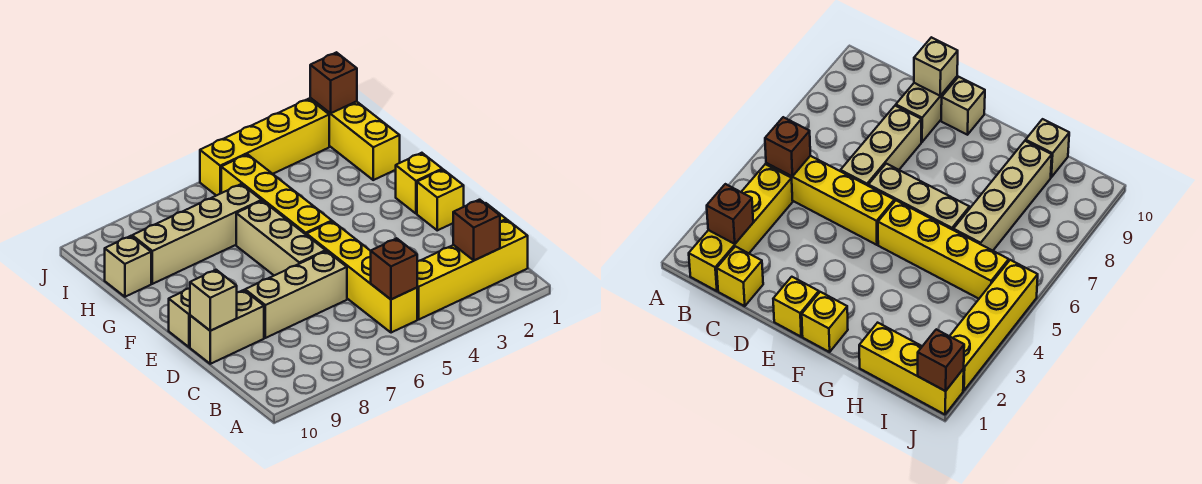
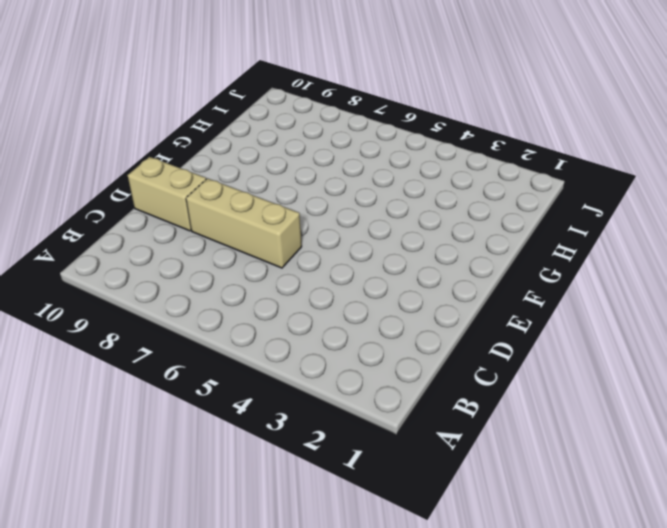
none -> yellow 1x4 brick [417,220,528,320]
none -> yellow 1x4 brick [307,221,417,333]
none -> yellow 1x1 brick [717,246,763,306]

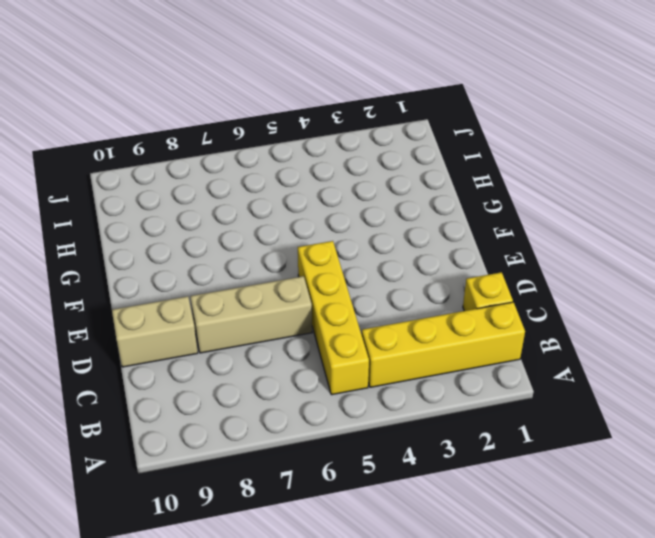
none -> yellow 1x1 brick [417,170,464,230]
none -> tan 1x3 brick [236,201,326,275]
none -> tan 1x1 brick [169,288,190,347]

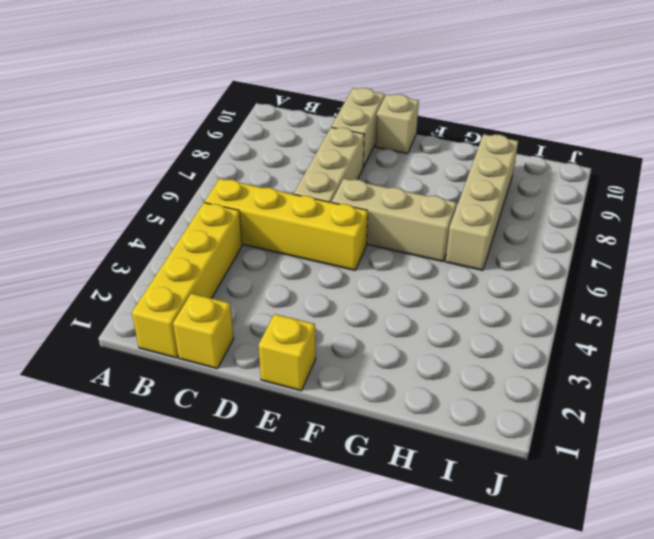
none -> yellow 1x1 brick [396,153,442,214]
none -> yellow 1x4 brick [221,154,332,235]
none -> yellow 1x3 brick [310,98,400,180]

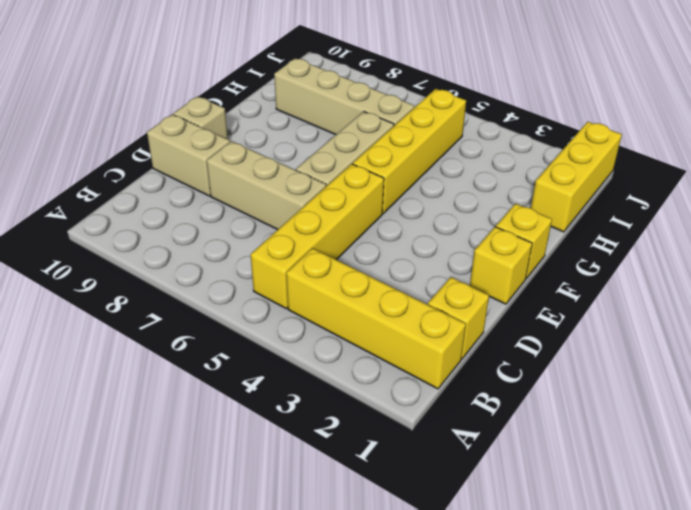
none -> tan 1x1 brick [105,236,151,297]
none -> yellow 1x4 brick [200,99,329,196]
none -> brown 1x1 brick [453,200,500,260]

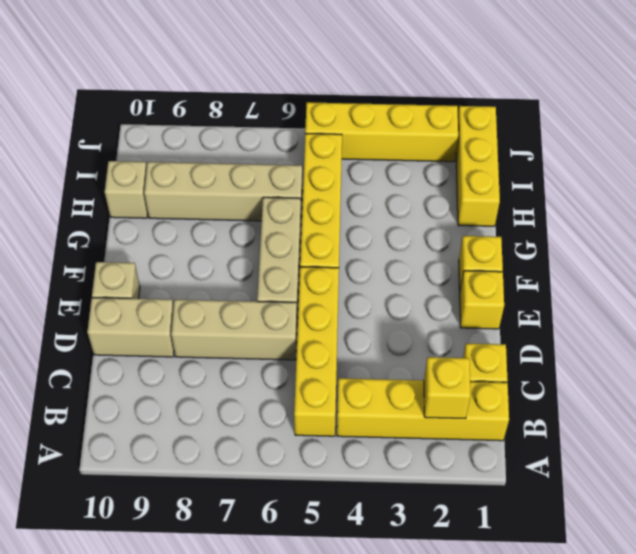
yellow 1x1 brick [424,357,471,419] -> brown 1x1 brick [453,200,500,260]
none -> brown 1x1 brick [371,238,417,299]
none -> tan 1x1 brick [190,270,237,331]
none -> brown 1x1 brick [310,52,357,113]

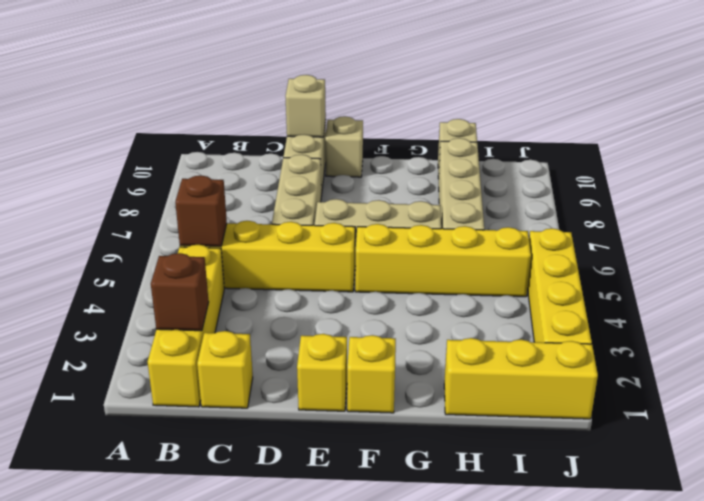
none -> brown 1x1 brick [310,52,357,113]

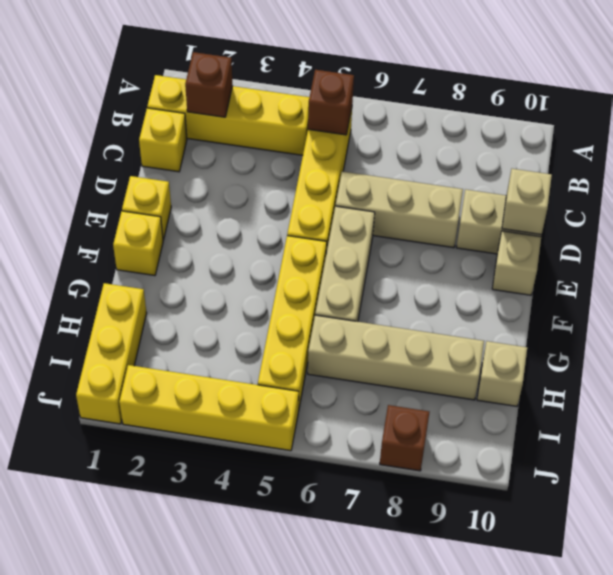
brown 1x1 brick [380,405,429,471] -> brown 1x1 brick moved to [310,52,357,113]

